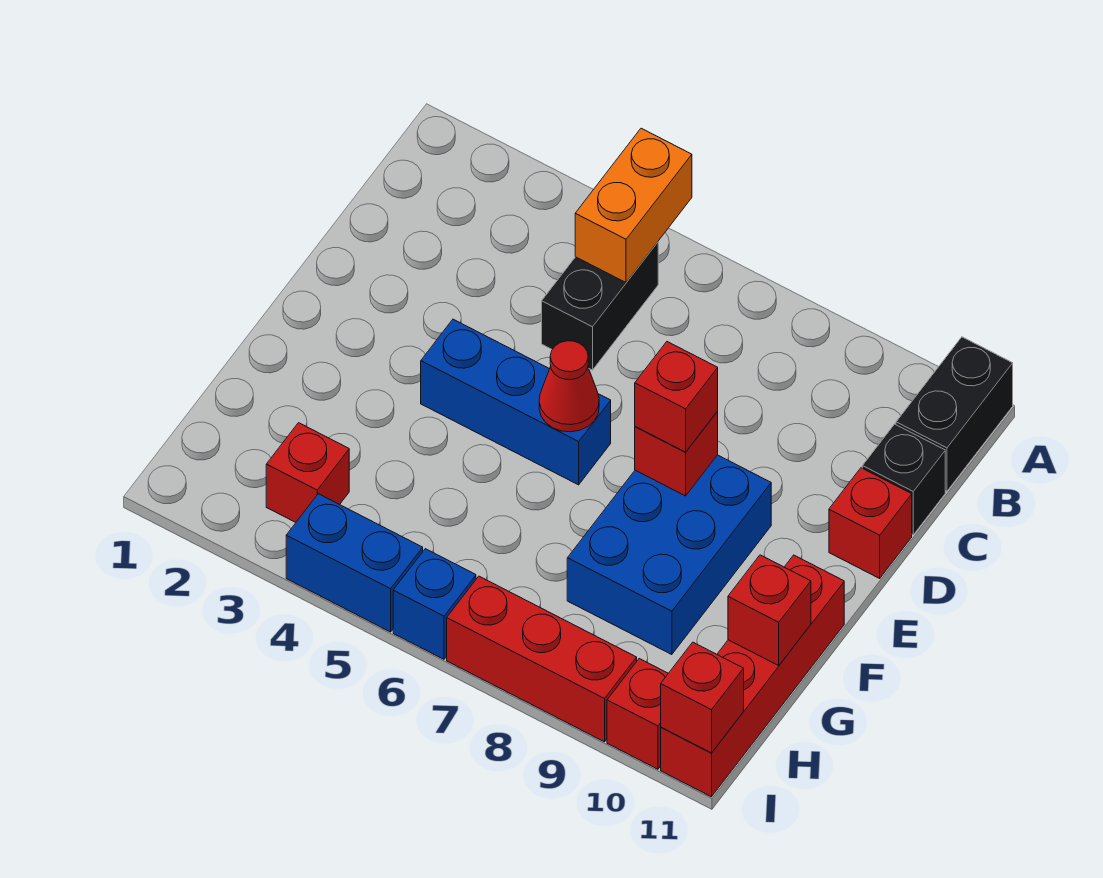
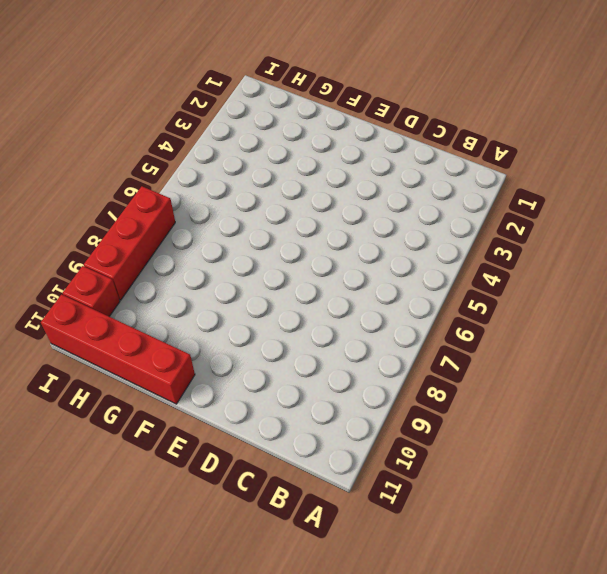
none -> black 1x2 brick [896,337,1013,491]
none -> black 1x2 brick [542,242,658,370]
none -> black 1x1 brick [862,424,945,535]

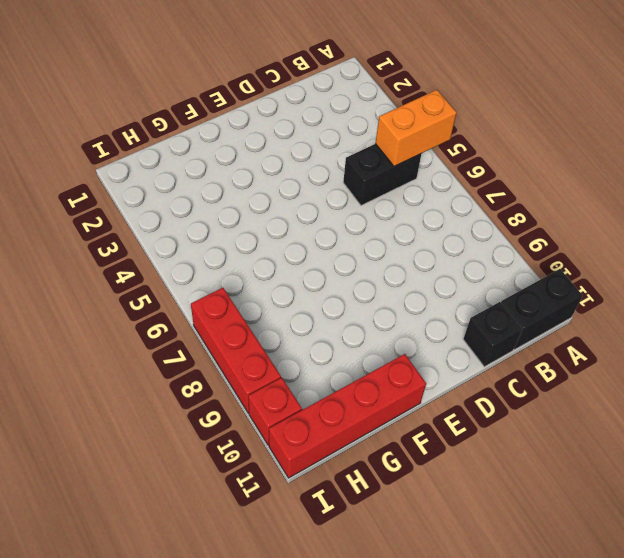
none -> red 1x1 brick [829,468,912,578]
none -> blue 1x3 brick [421,319,611,485]
none -> blue 2x3 brick [567,455,771,655]

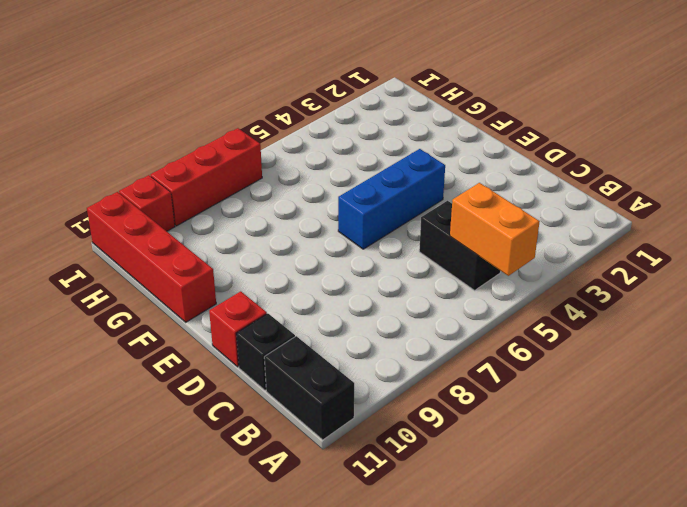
none -> blue 2x3 brick [567,455,771,655]
none -> red 1x1 brick [266,423,349,522]
none -> blue 1x2 brick [286,494,423,632]

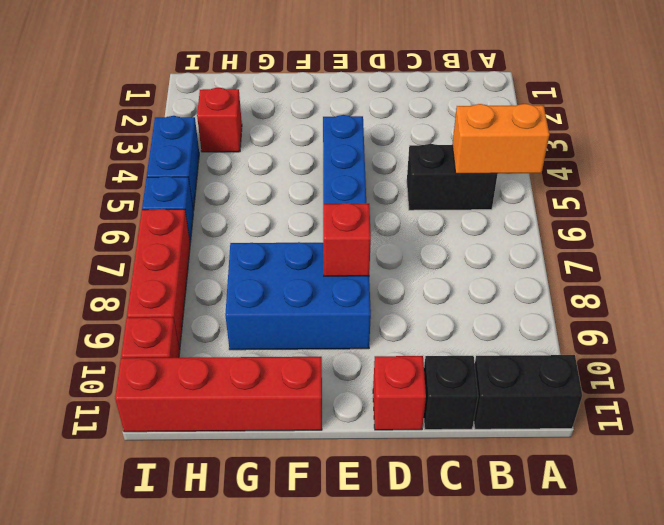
none -> red 1x1 cone [539,341,599,432]
none -> red 1x1 brick [728,555,811,665]
none -> red 1x1 brick [661,642,744,753]

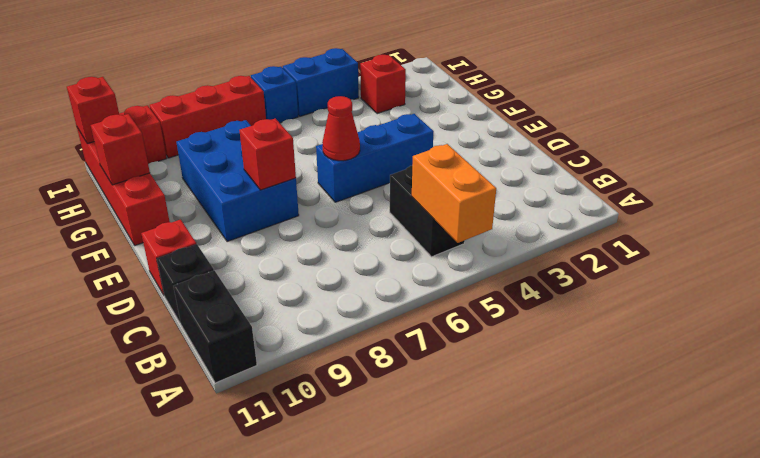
none -> red 1x1 brick [635,342,718,452]

